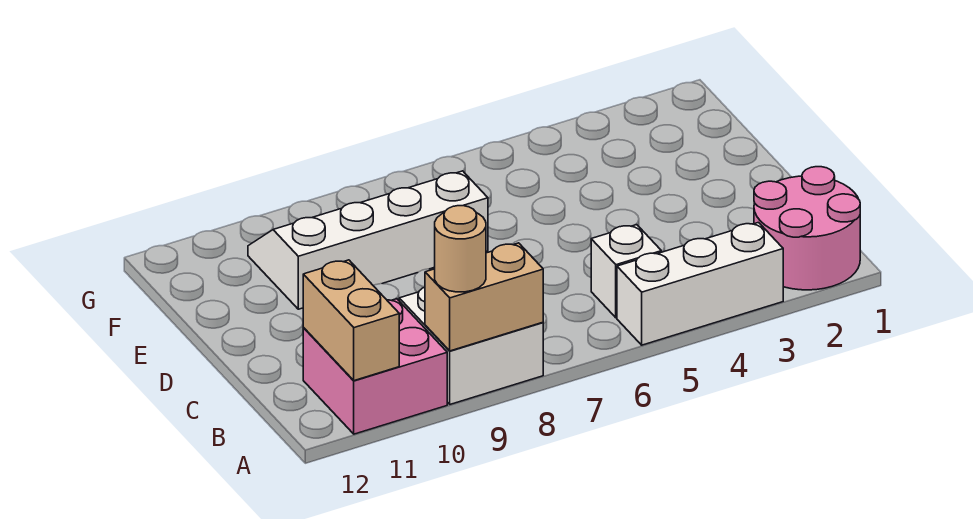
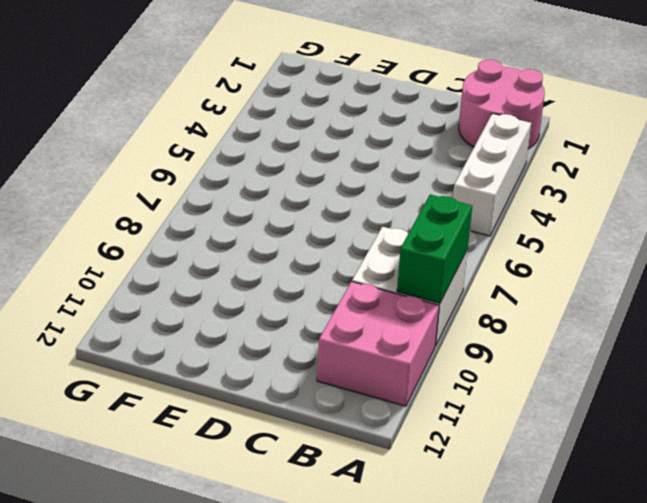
green 1x2 brick [397,194,472,303] -> tan 1x2 brick [425,243,543,351]
none -> white 1x1 brick [591,225,661,318]
none -> white 2x4 slope [248,171,488,309]

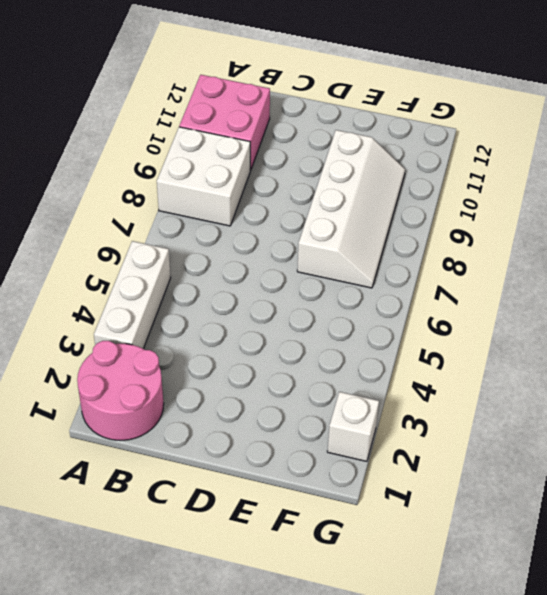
white 1x1 brick [327,392,379,461] -> white 1x1 brick moved to [591,225,661,318]
none -> tan 1x2 brick [425,243,543,351]
none -> tan 1x2 brick [303,260,399,381]

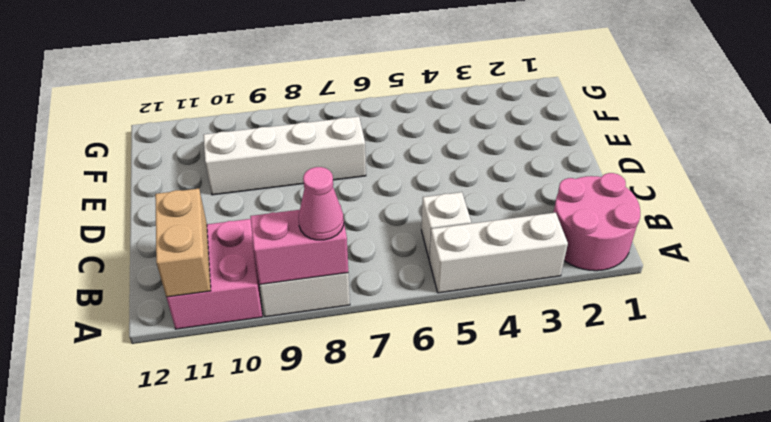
pink 1x2 brick [250,205,348,285] -> tan 1x2 brick [425,243,543,351]
pink 1x1 cone [299,167,344,240] -> none
none -> tan 1x1 round brick [435,206,486,292]

